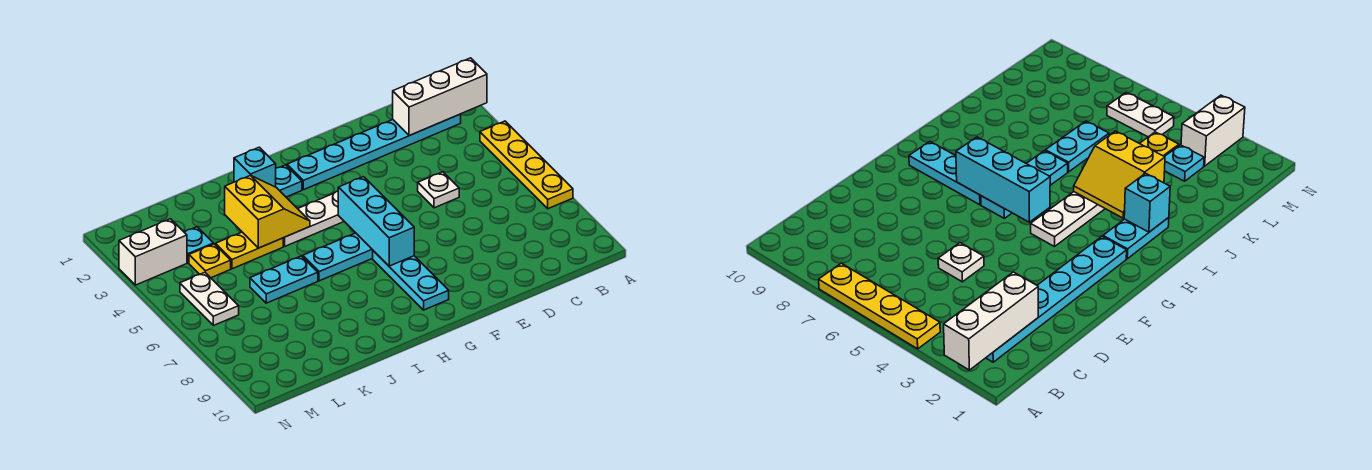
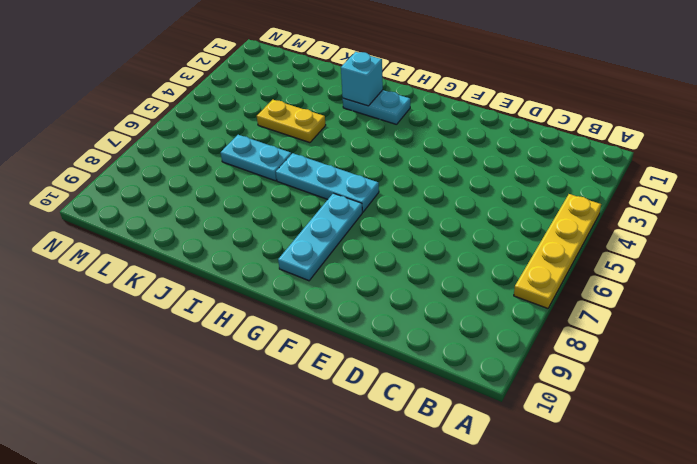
none -> cyan 1x6 plate [287,114,461,190]
none -> white 1x1 plate [418,172,459,208]
none -> white 1x3 plate [283,191,344,246]

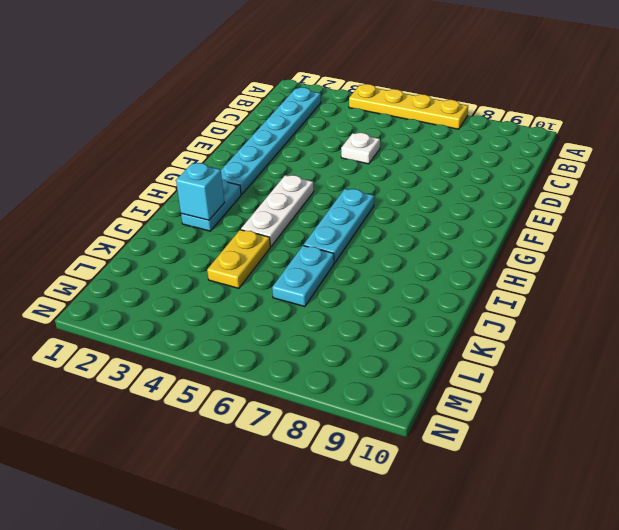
none -> cyan 1x3 plate [373,251,449,310]
none -> cyan 1x1 plate [184,227,213,263]
none -> yellow 1x1 plate [189,244,231,278]

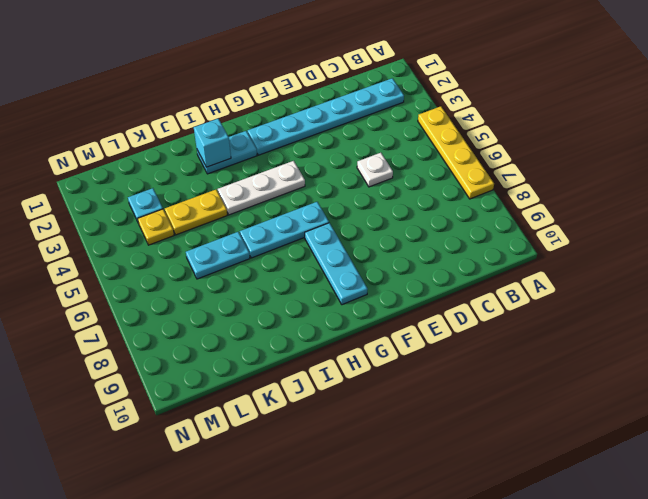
none -> white 1x2 brick [119,219,187,285]
none -> white 1x2 plate [180,272,239,326]
none -> white 1x3 brick [393,58,487,136]

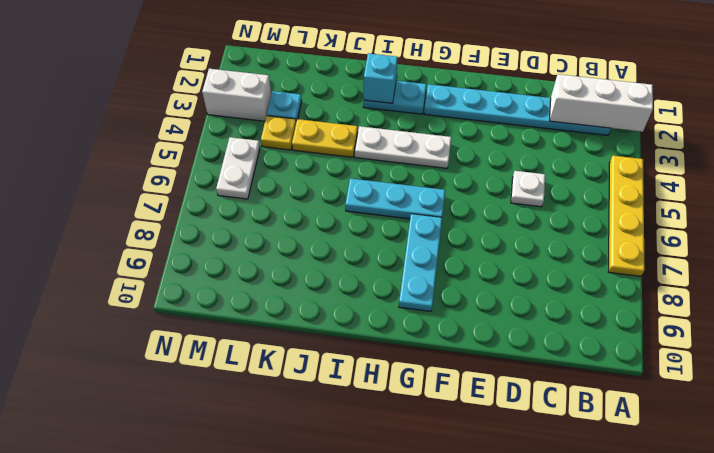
none -> cyan 1x2 plate [250,256,318,303]
none -> cyan 1x3 brick [338,177,414,266]
none -> yellow 2x2 slope [225,175,310,248]

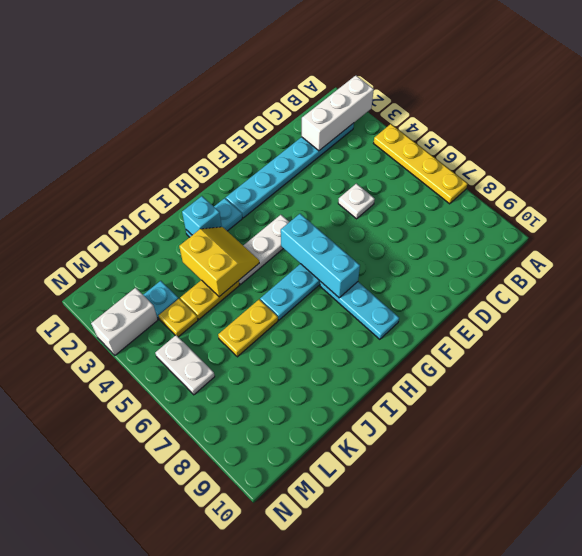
yellow 1x2 plate [218,300,278,357] -> cyan 1x2 plate [250,256,318,303]

